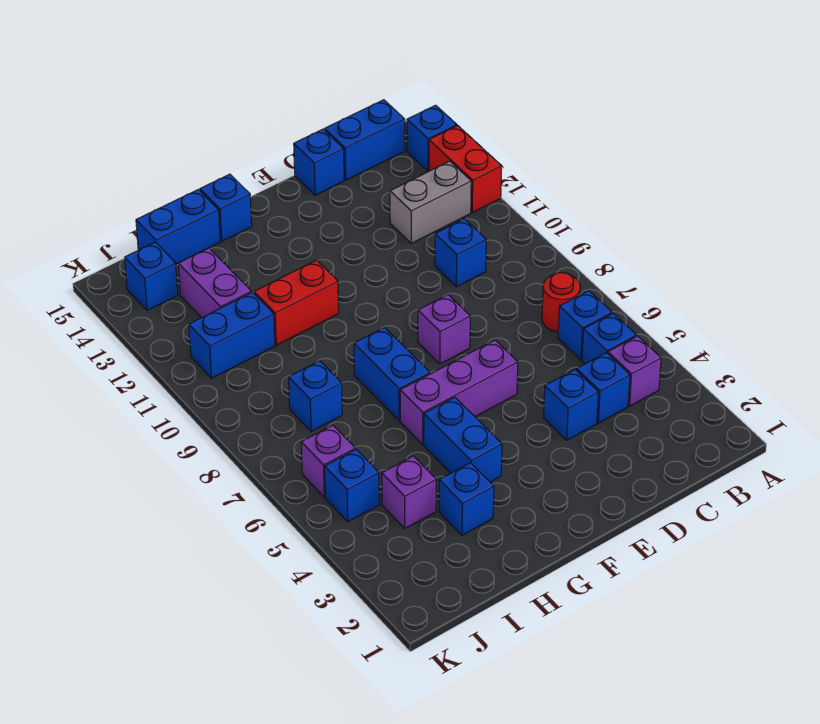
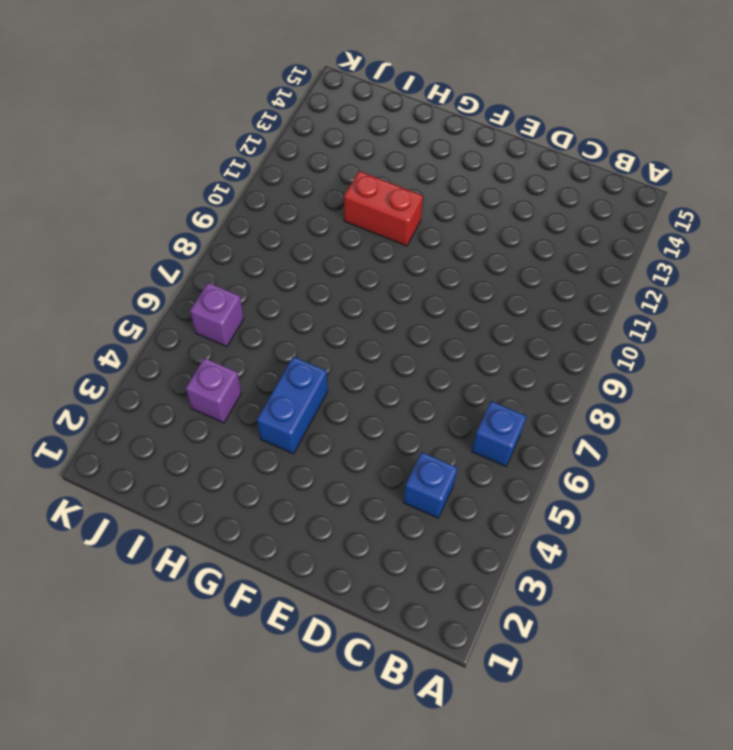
none -> red 1x2 brick [429,126,502,213]
none -> blue 1x1 brick [407,105,457,171]
none -> purple 1x1 brick [608,336,661,406]

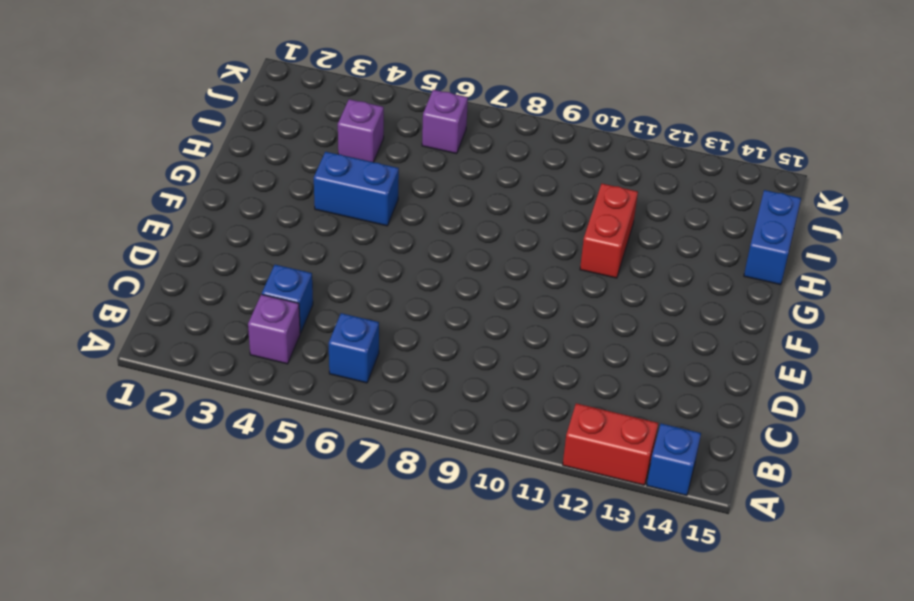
none -> blue 1x1 brick [582,313,636,364]
none -> red 1x1 round brick [542,273,580,332]
none -> grey 1x2 brick [390,161,471,243]

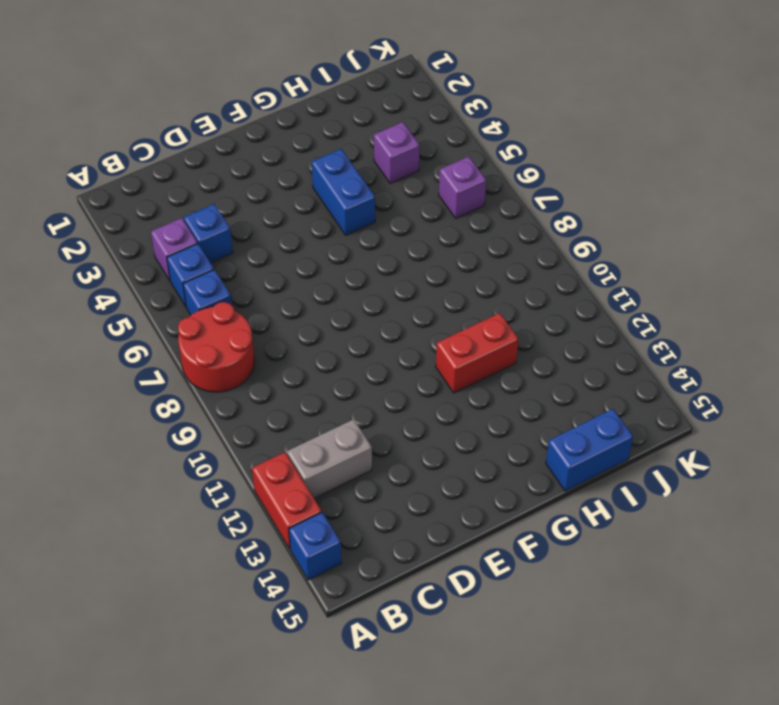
red 2x2 round brick [178,302,254,392] -> red 1x1 round brick [542,273,580,332]
none -> blue 1x2 brick [325,100,405,180]
none -> blue 1x1 brick [435,219,486,287]
none -> blue 1x1 brick [544,370,598,440]

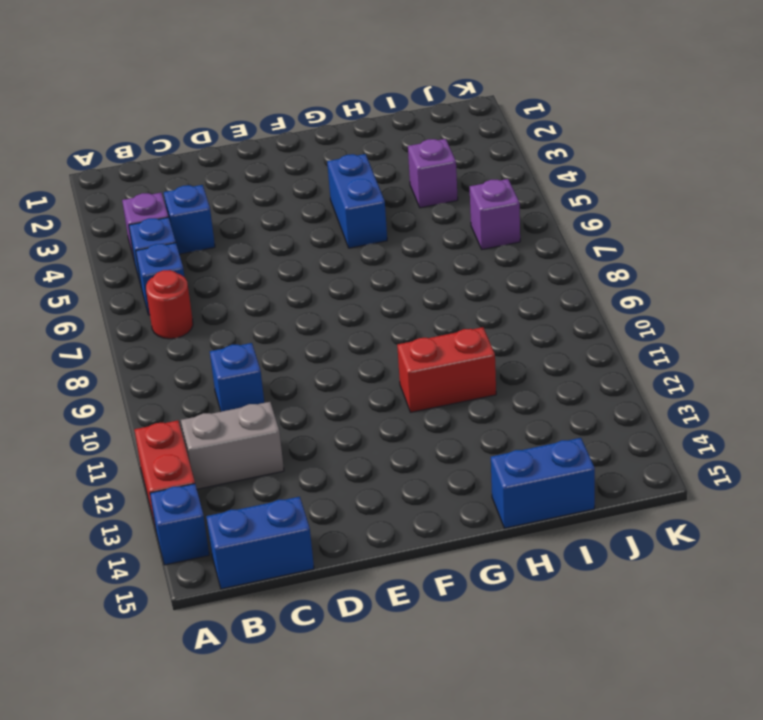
none -> blue 1x1 brick [544,370,598,440]
none -> blue 1x1 brick [294,129,344,195]
none -> purple 1x3 brick [400,340,518,444]

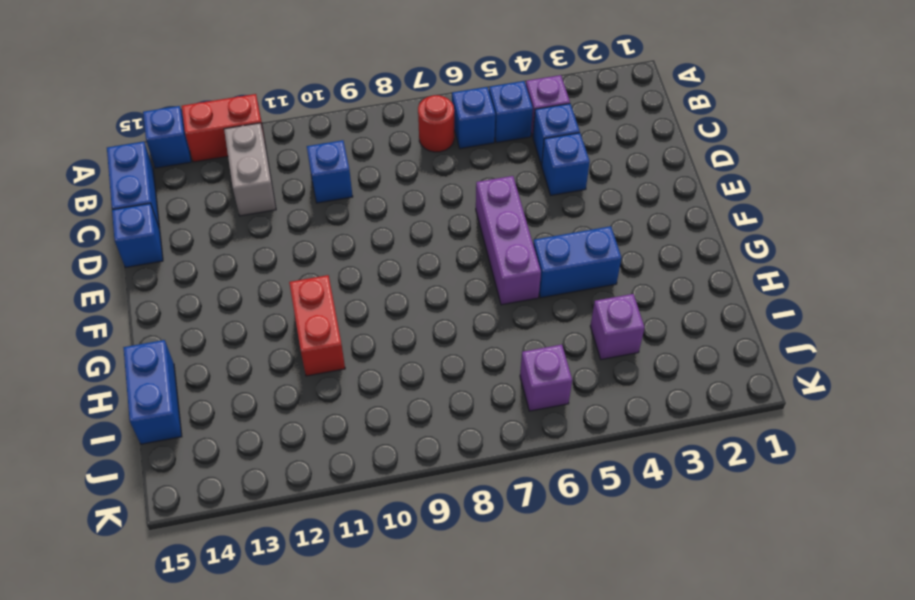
none -> purple 1x1 brick [418,295,470,364]
none -> blue 1x2 brick [354,327,430,421]
none -> blue 1x1 brick [200,174,252,241]

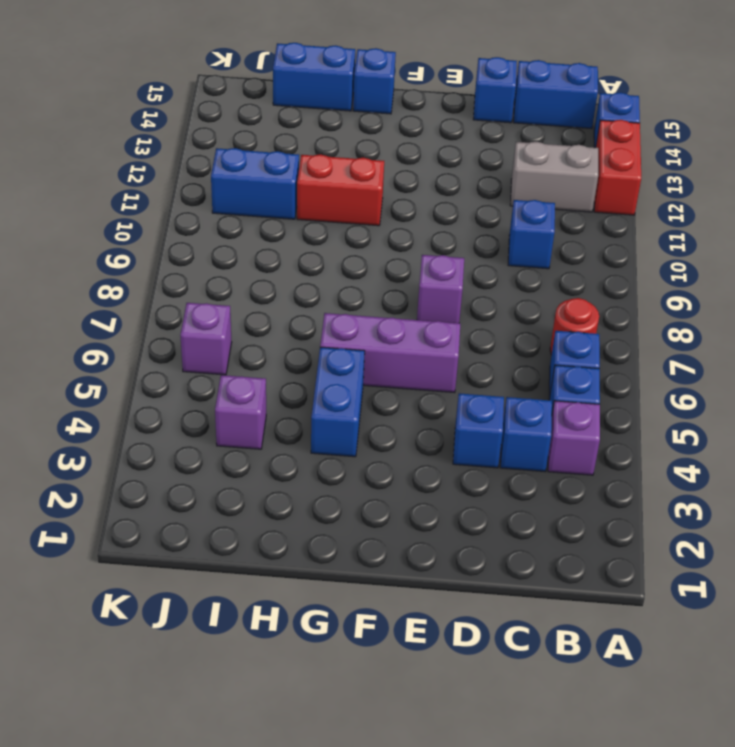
none -> blue 1x2 brick [354,327,430,421]
none -> blue 1x1 brick [439,463,494,535]
none -> blue 1x1 brick [289,361,342,431]

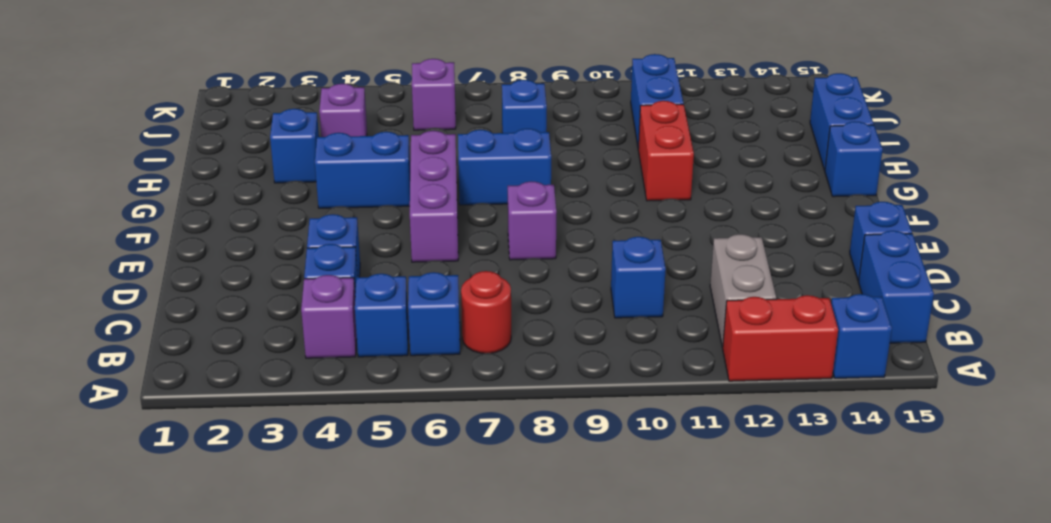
none -> purple 1x2 brick [178,248,251,318]
none -> blue 1x1 brick [325,449,379,522]
none -> blue 1x1 brick [125,242,178,310]

